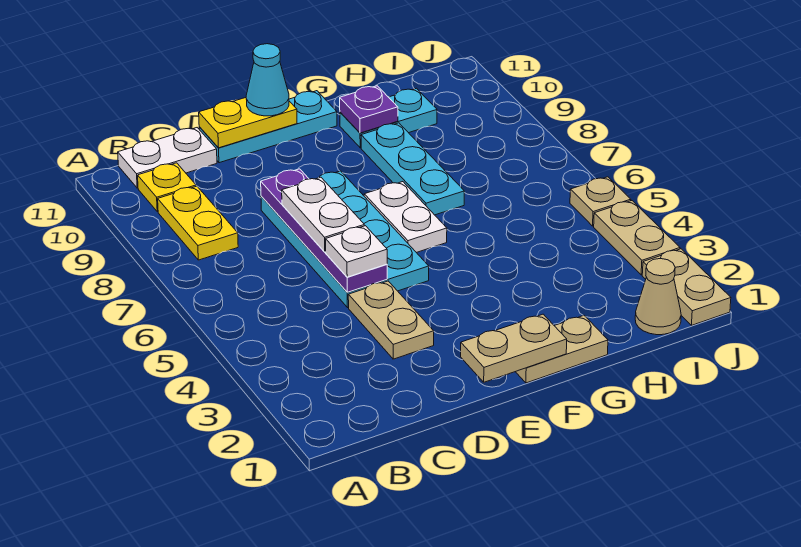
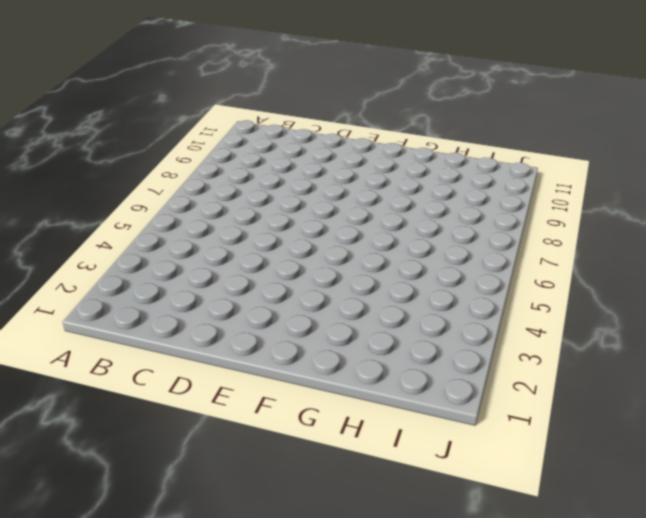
none -> yellow 1x2 plate [158,186,238,260]
none -> yellow 1x1 plate [138,163,196,212]
none -> white 1x2 plate [118,128,217,188]

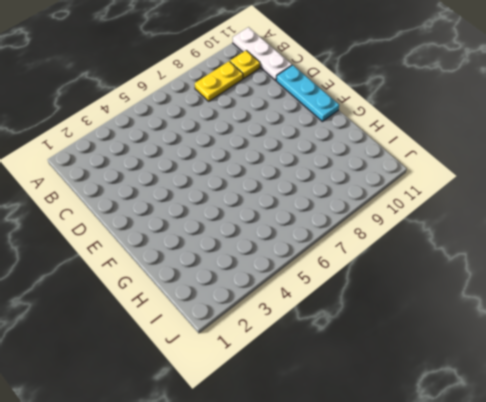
white 1x3 plate [233,27,292,80] -> white 1x2 plate [118,128,217,188]
none -> tan 1x2 plate [348,281,434,359]
none -> cyan 2x4 plate [261,171,429,307]
none -> tan 1x2 plate [516,316,608,383]

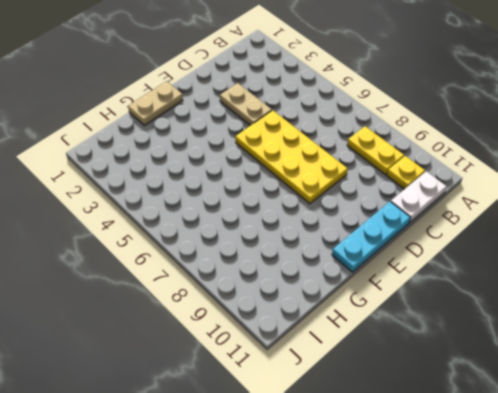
yellow 2x4 plate [236,110,348,204] -> cyan 2x4 plate [261,171,429,307]
none -> white 1x2 plate [364,182,447,253]
none -> cyan 1x3 plate [361,123,464,215]
none -> cyan 1x2 plate [340,88,437,148]

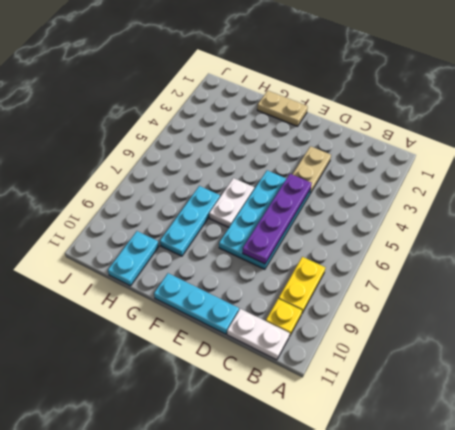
cyan 1x2 plate [108,231,159,286] -> cyan 1x2 plate turned to [340,88,437,148]
none -> tan 1x1 cone [635,259,681,335]
none -> tan 1x2 plate [642,249,731,325]
none -> tan 1x2 plate [594,201,680,275]

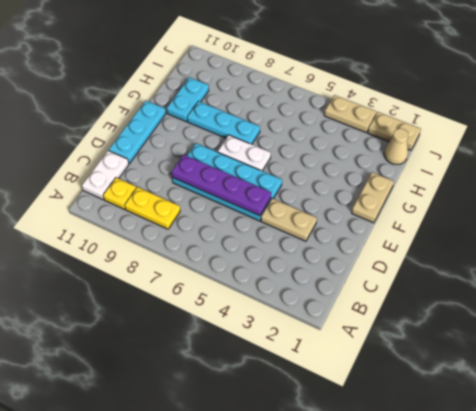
none -> tan 1x1 plate [570,177,631,226]
none -> yellow 1x2 plate [199,98,297,148]
none -> tan 1x2 plate [461,314,567,382]

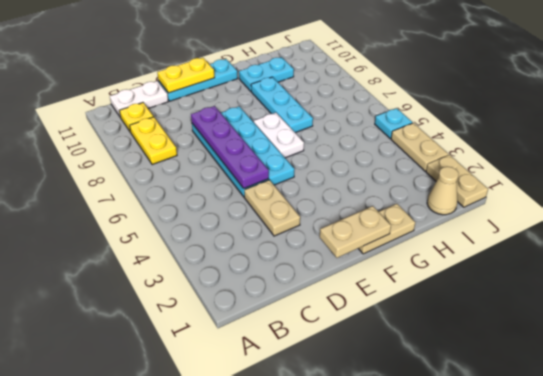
cyan 1x1 plate [375,108,412,139] -> tan 1x1 plate [570,177,631,226]
none -> purple 1x1 plate [340,86,398,133]
none -> white 1x1 plate [326,226,387,277]
none -> white 1x2 plate [282,177,364,252]

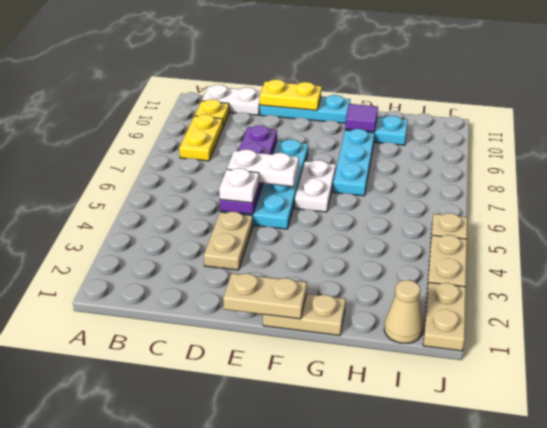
white 1x2 plate [227,149,299,186] -> white 1x2 plate turned to [282,177,364,252]
purple 1x1 tile [345,104,378,132] -> purple 1x1 plate [340,86,398,133]
none -> cyan 1x1 cone [246,44,289,116]

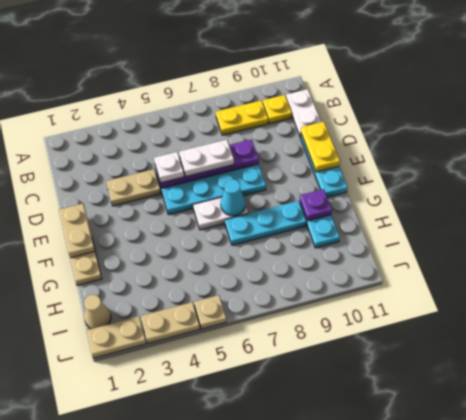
cyan 1x1 cone [221,179,245,216] -> cyan 1x1 cone moved to [246,44,289,116]

